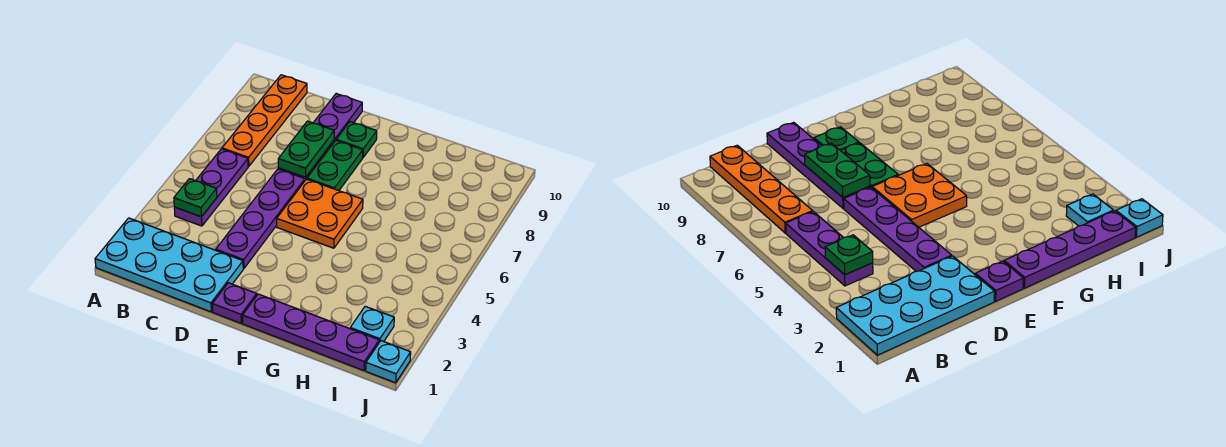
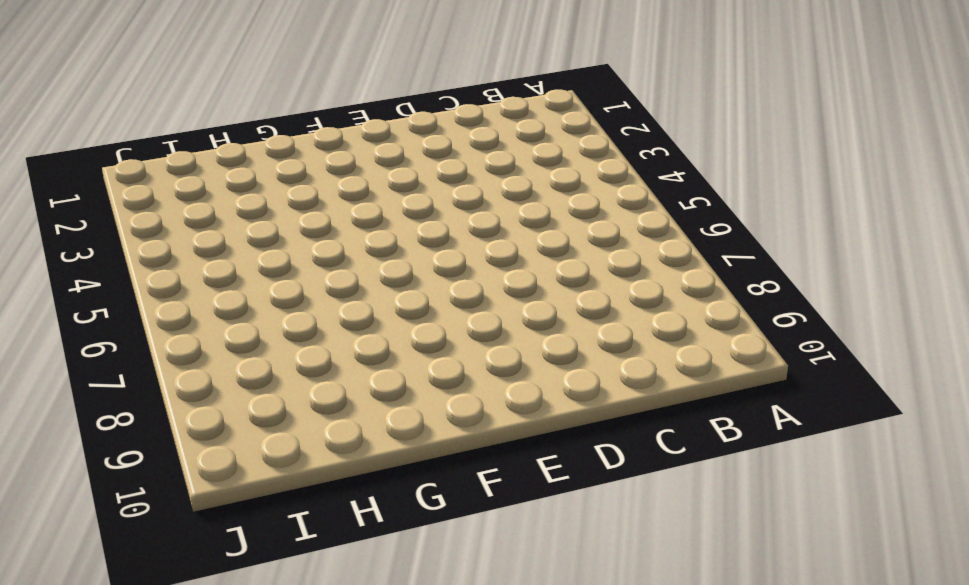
none -> cyan 2x4 plate [95,218,243,312]
none -> purple 1x3 plate [174,149,248,226]
none -> orange 1x4 plate [222,75,307,166]

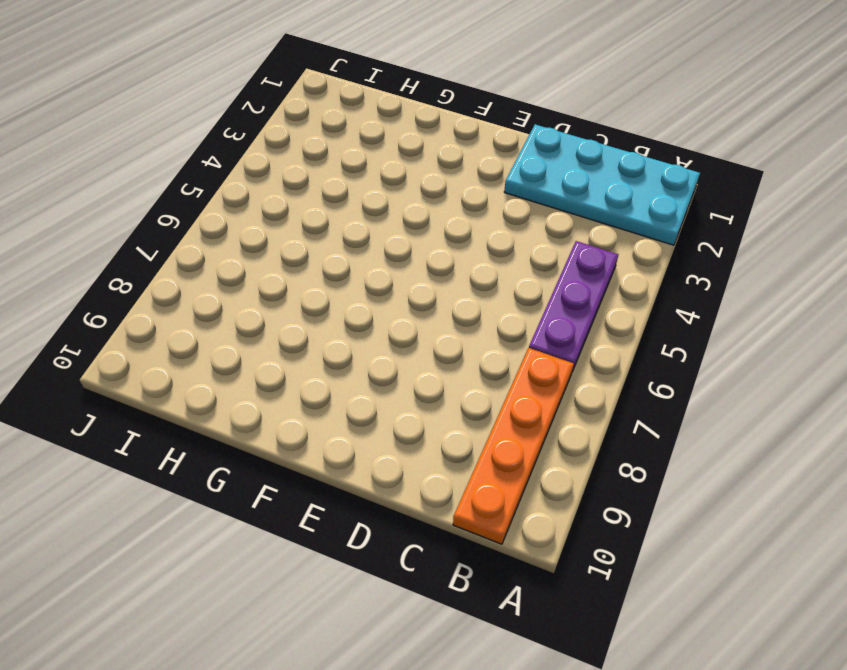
none -> purple 1x4 plate [216,169,305,269]
none -> purple 1x4 plate [278,94,362,180]
none -> purple 1x1 plate [212,283,257,323]

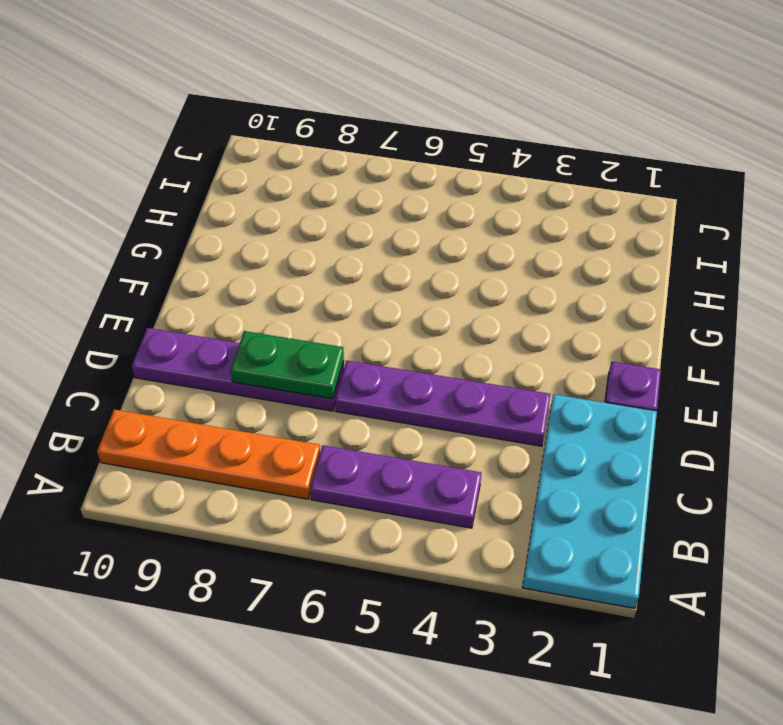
none -> orange 2x2 plate [277,179,363,248]
none -> green 1x2 plate [307,141,363,191]
none -> green 1x1 plate [336,122,377,157]

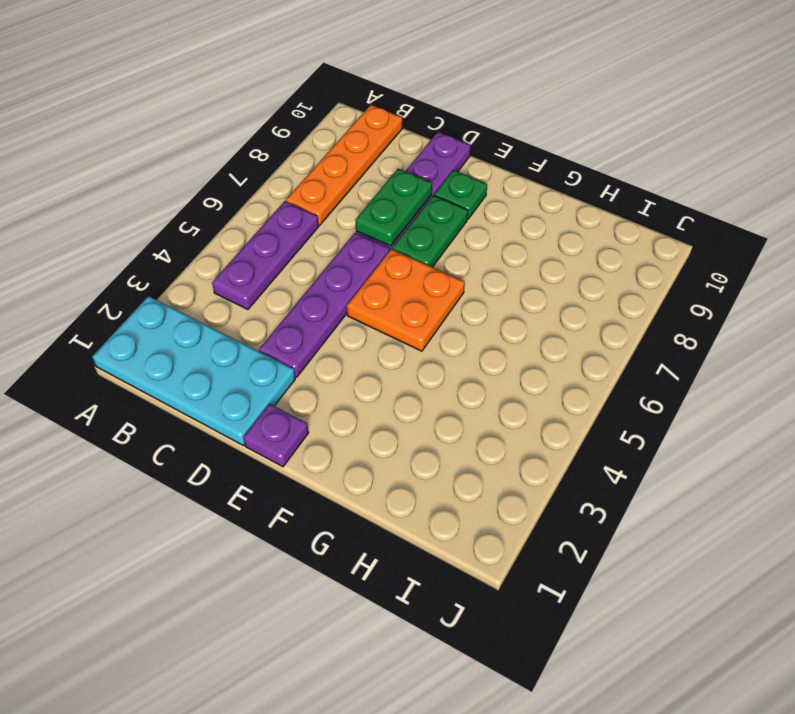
none -> purple 1x4 plate [243,294,379,371]
none -> cyan 1x1 plate [350,306,394,342]
none -> cyan 1x1 plate [366,341,411,383]

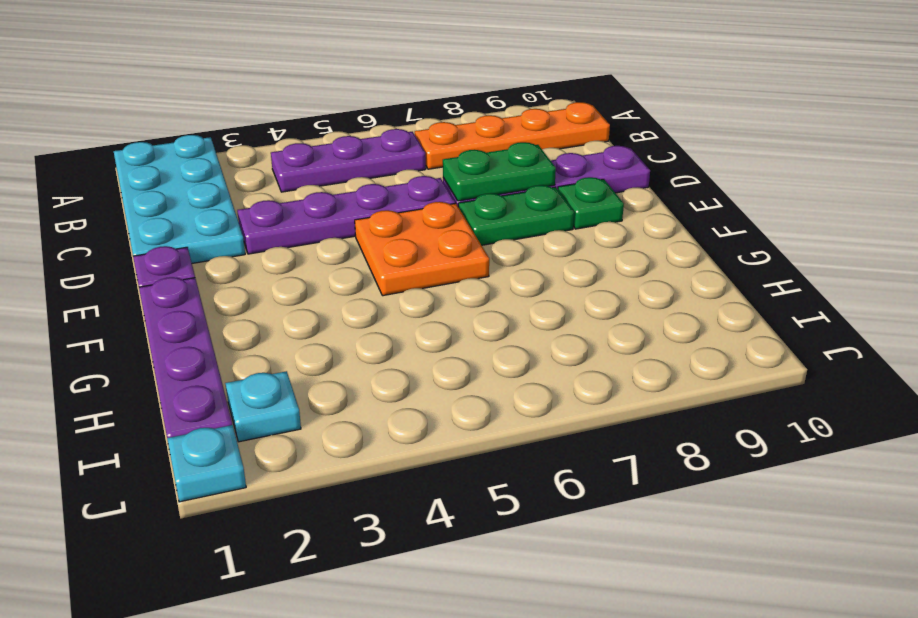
none -> green 1x1 plate [174,179,217,217]

